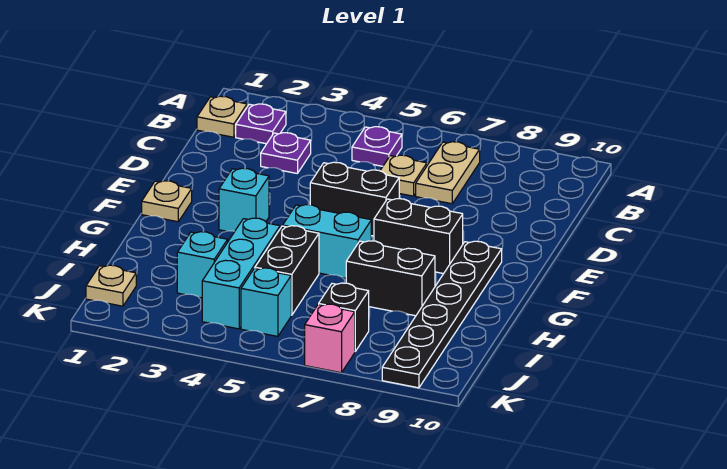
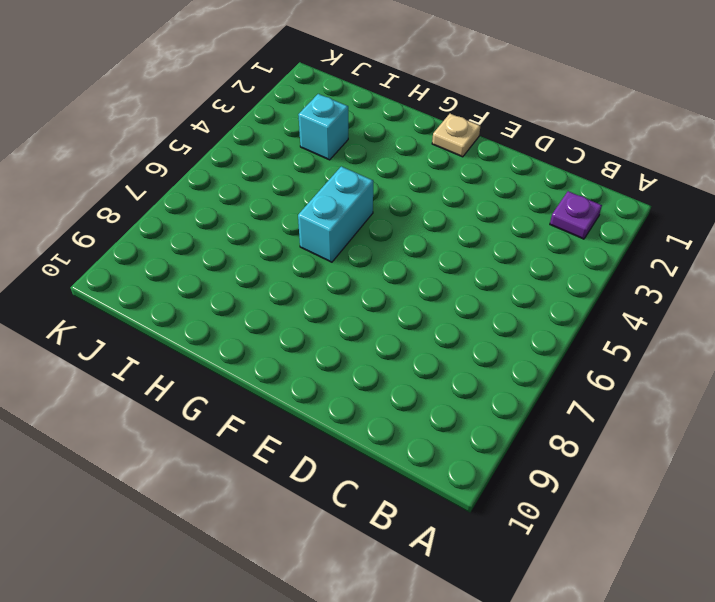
none -> tan 1x1 plate [197,96,247,137]
none -> purple 1x1 plate [352,127,402,166]
none -> tan 1x2 plate [416,142,480,204]

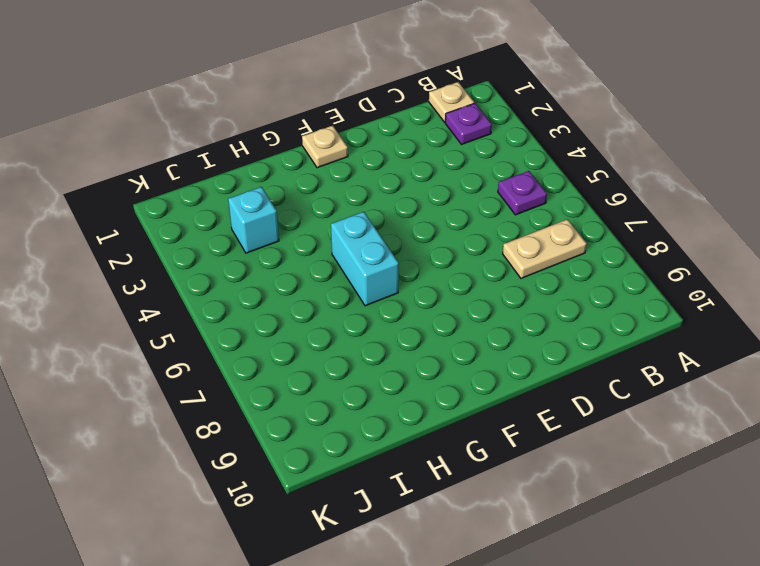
none -> purple 1x1 plate [261,133,311,173]
none -> tan 1x1 plate [380,155,427,196]
none -> black 1x2 brick [310,162,399,236]

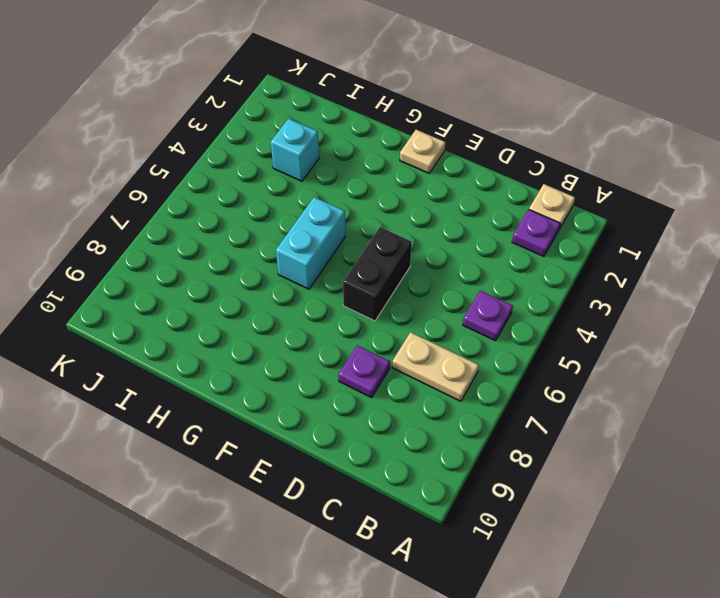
purple 1x1 plate [338,345,390,398] -> purple 1x1 plate moved to [261,133,311,173]
none -> tan 1x1 plate [380,155,427,196]
none -> cyan 1x1 brick [219,168,269,231]
none -> black 1x2 brick [374,198,463,274]

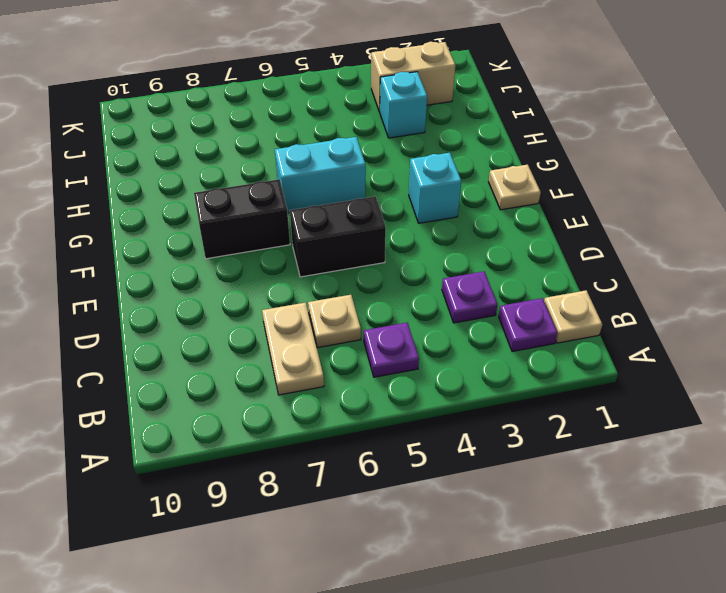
tan 1x2 brick [371,42,456,112] -> none
none -> black 1x6 plate [382,241,502,388]
none -> cyan 1x3 brick [202,218,280,329]
none -> black 1x2 brick [255,226,319,315]

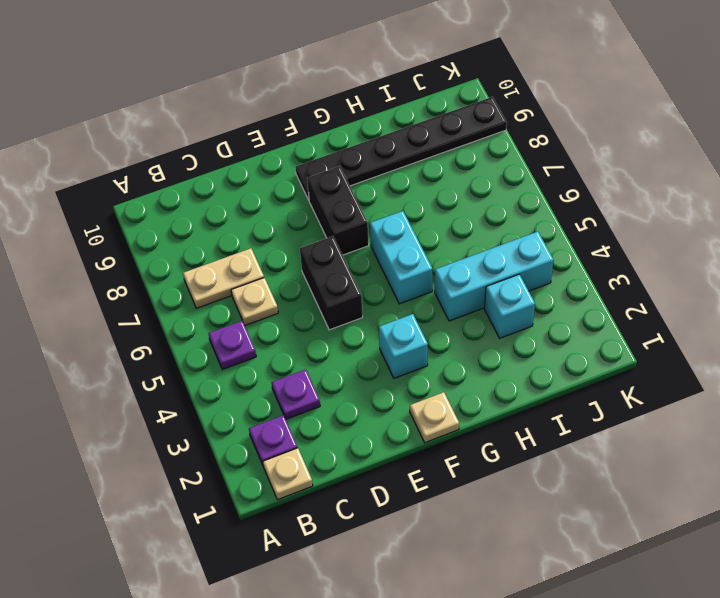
none -> black 1x2 brick [255,226,319,315]
none -> black 1x2 brick [346,241,435,316]
none -> tan 1x1 plate [86,265,136,306]

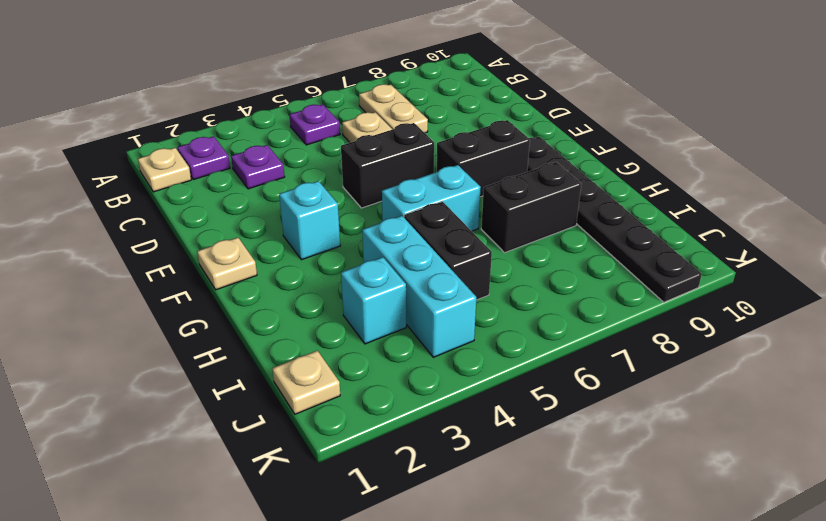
none -> cyan 1x1 brick [241,268,291,336]
none -> black 1x1 brick [319,283,369,351]
none -> pink 1x1 brick [305,304,355,373]

